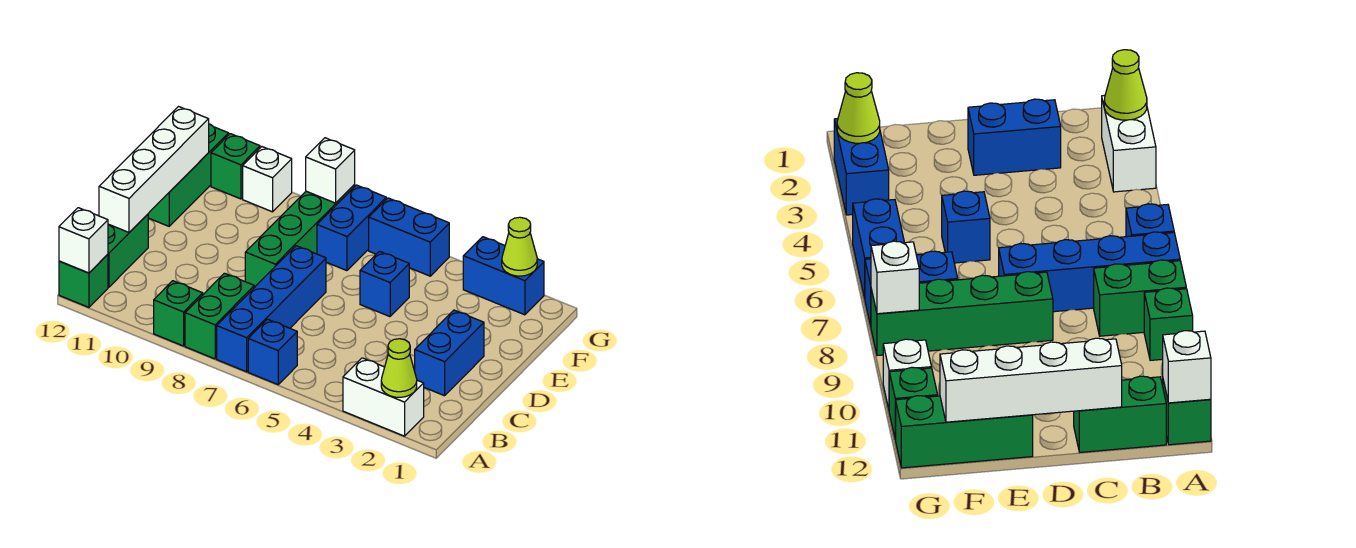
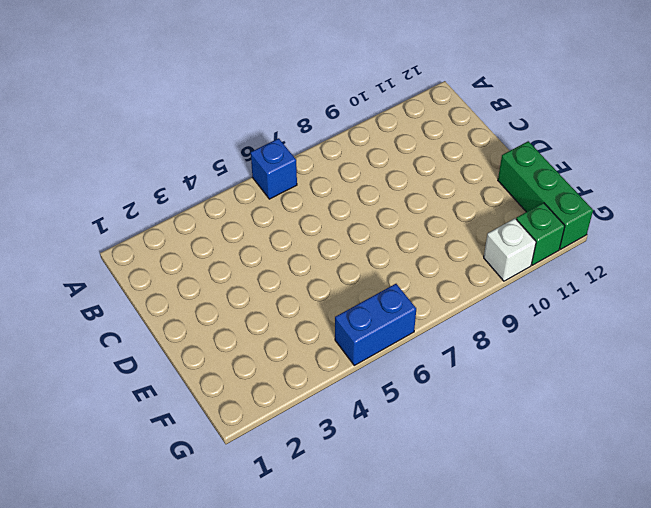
none -> white 1x2 brick [343,358,424,436]
none -> blue 1x4 brick [217,246,326,372]
none -> green 1x2 brick [185,273,254,359]

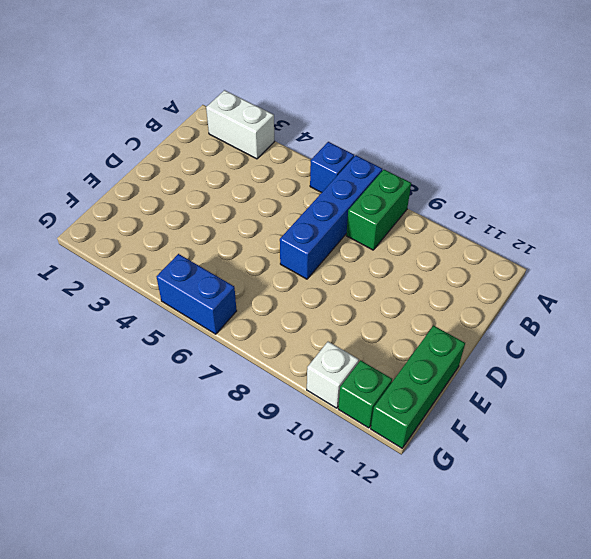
none -> green 1x1 brick [154,281,203,346]
none -> green 1x1 brick [59,254,108,307]
none -> green 1x2 brick [108,214,148,287]

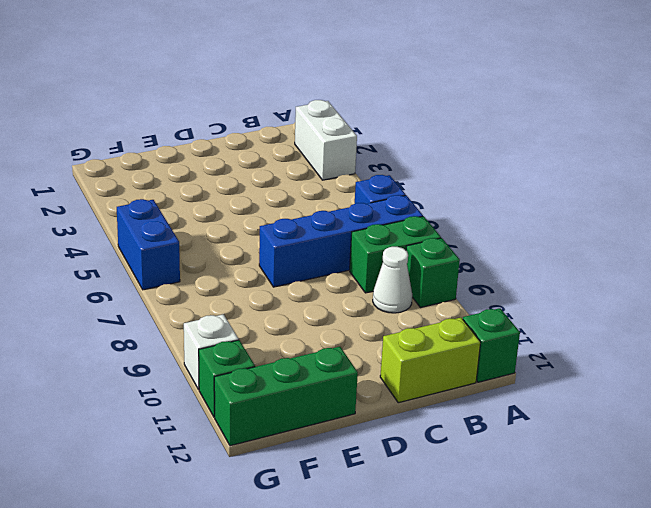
white 1x1 cone [373,247,412,313] -> none
lime 1x2 brick [380,318,481,403] -> green 1x2 brick [108,214,148,287]
none -> blue 1x2 brick [415,310,484,396]
none -> green 1x4 brick [245,185,355,288]
none -> blue 1x1 brick [360,251,409,317]

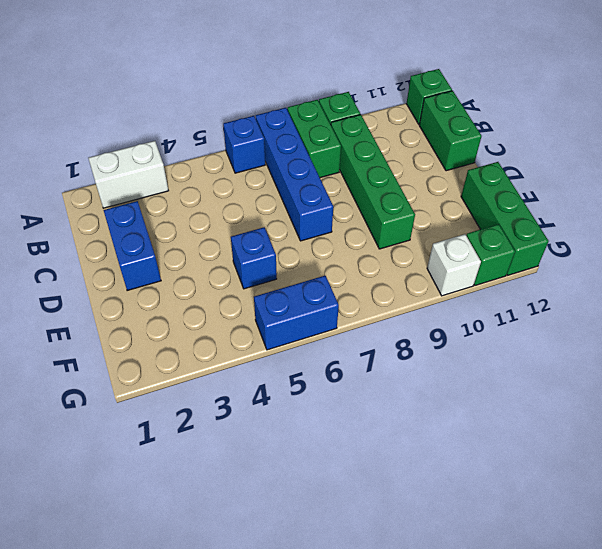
green 1x4 brick [331,115,415,249] -> green 1x4 brick moved to [245,185,355,288]
none -> blue 1x2 brick [317,185,386,271]
none -> blue 1x2 brick [463,237,544,315]
none -> lime 1x1 cone [381,339,417,397]

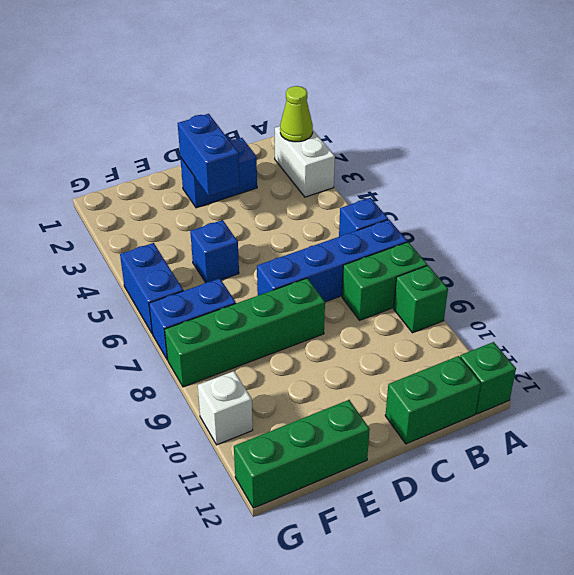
blue 1x2 brick [178,114,240,196] -> blue 1x2 brick moved to [463,237,544,315]
none -> green 1x1 brick [211,134,260,199]
none -> white 1x1 brick [59,208,108,273]
none -> white 1x4 brick [99,107,209,232]

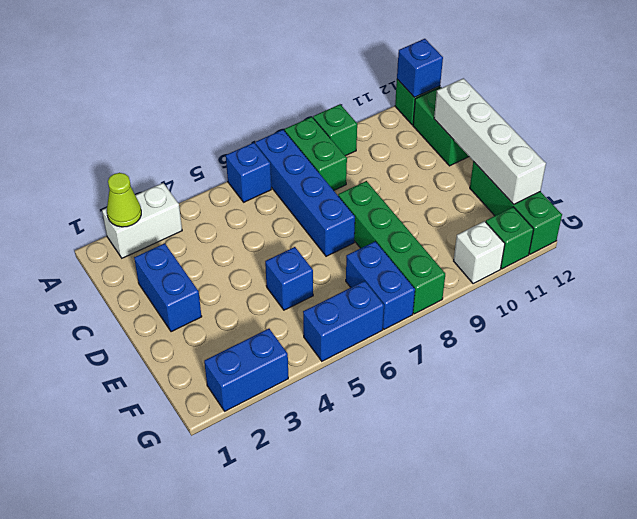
blue 1x1 brick [397,39,443,97] -> white 1x1 brick [59,208,108,273]
none -> lime 1x1 cone [502,217,537,276]
none -> white 1x1 brick [306,138,355,203]

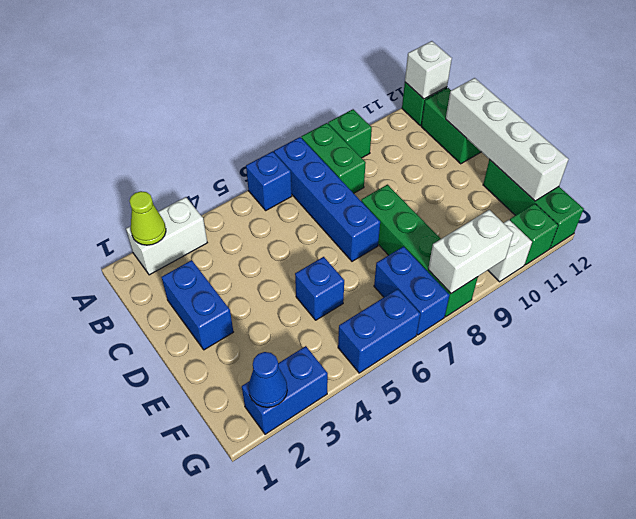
blue 1x1 cone [248,352,287,407] -> lime 1x1 cone [502,217,537,276]
white 1x2 brick [428,210,513,293] -> white 1x1 brick [306,138,355,203]

